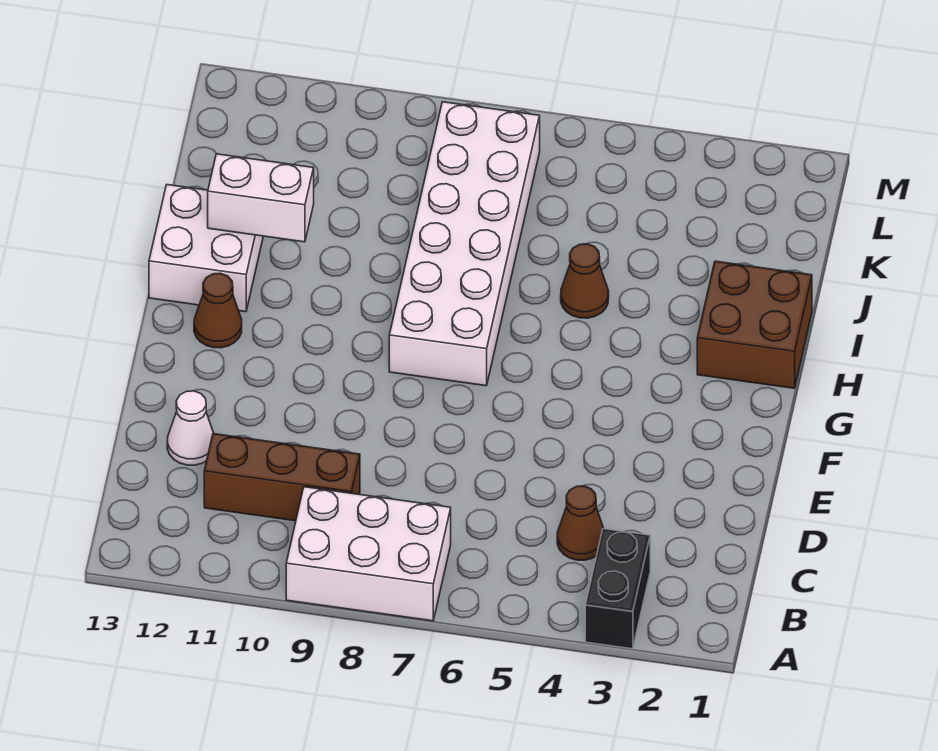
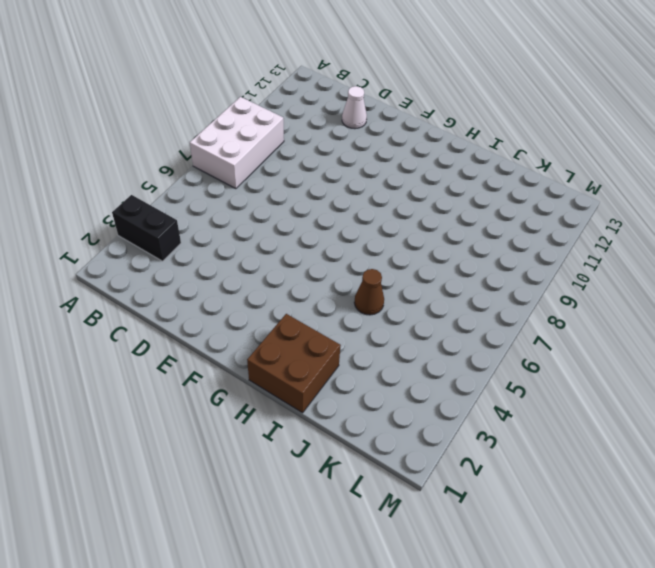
none -> brown 1x1 cone [557,486,604,560]
none -> brown 1x3 brick [204,434,360,521]

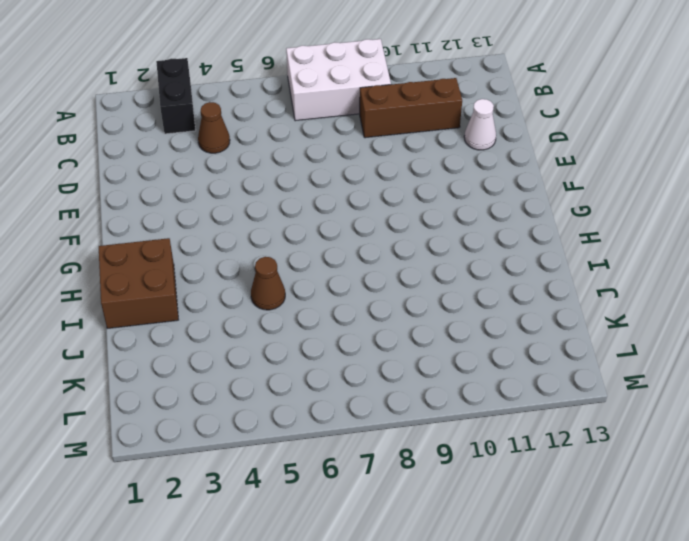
none -> white 2x6 brick [389,102,540,386]
none -> brown 1x1 cone [194,273,242,348]

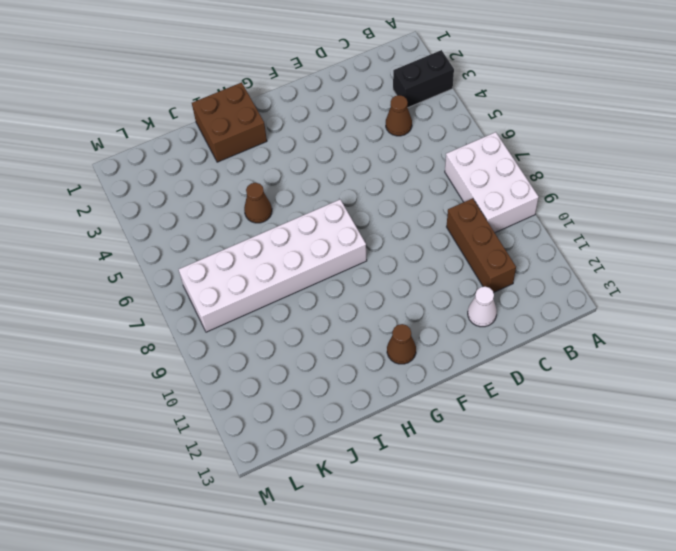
none -> white 2x2 brick [149,185,263,312]
none -> white 1x2 brick [208,154,314,242]

